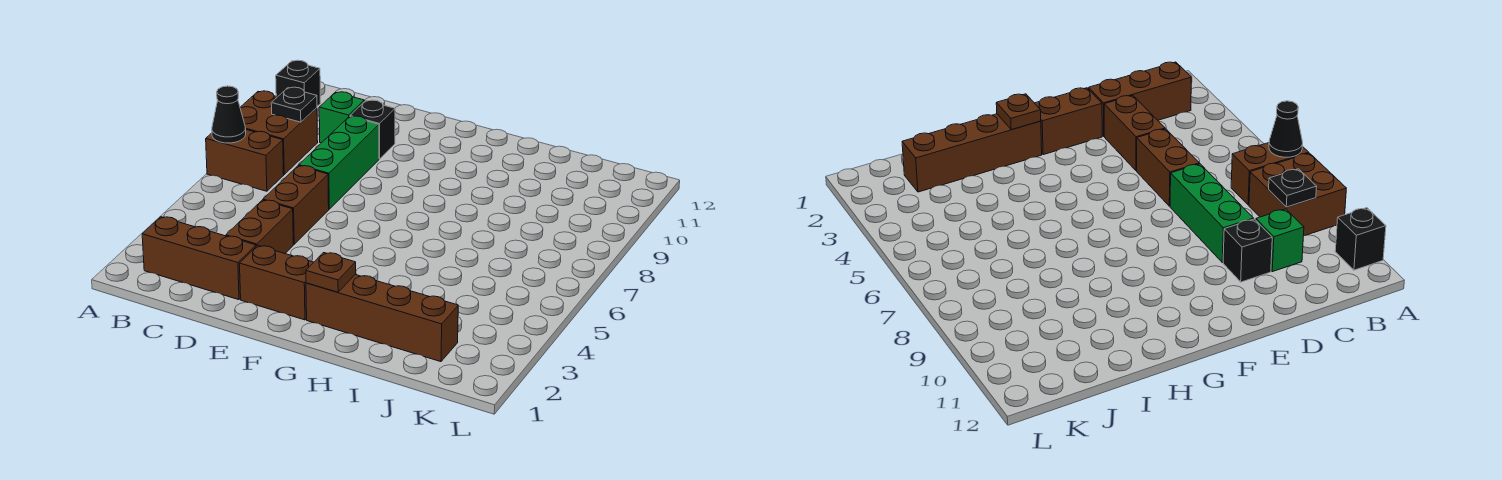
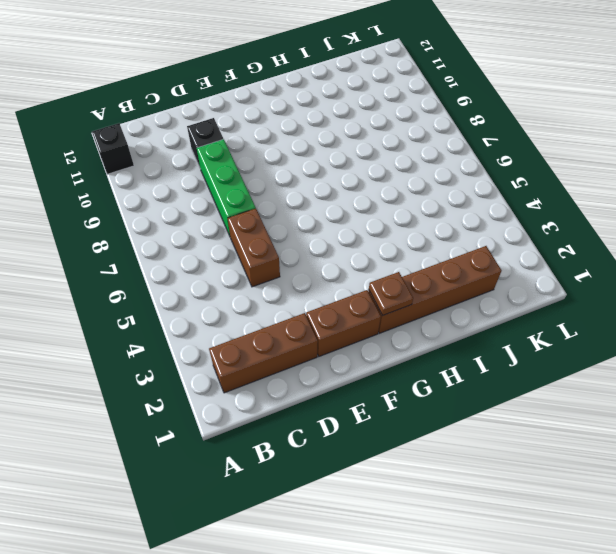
none -> brown 1x2 brick [206,130,284,191]
none -> brown 2x2 brick [240,91,318,174]
none -> green 1x1 brick [319,92,364,143]

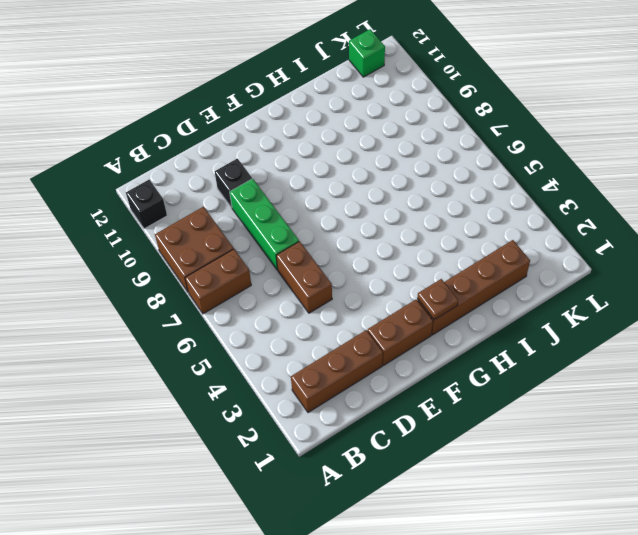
green 1x1 brick [349,29,385,77] -> green 1x1 brick moved to [319,92,364,143]
none -> brown 1x2 brick [226,200,293,253]
none -> black 1x1 cone [212,86,246,143]
none -> black 1x1 plate [271,87,317,122]

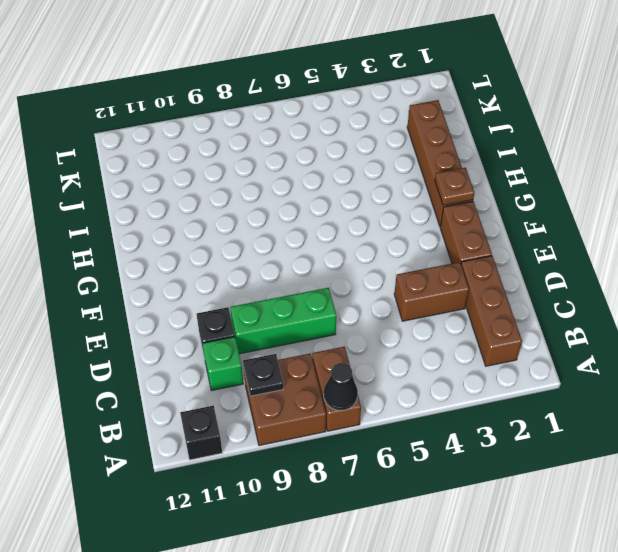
none -> brown 1x2 brick [263,166,329,244]

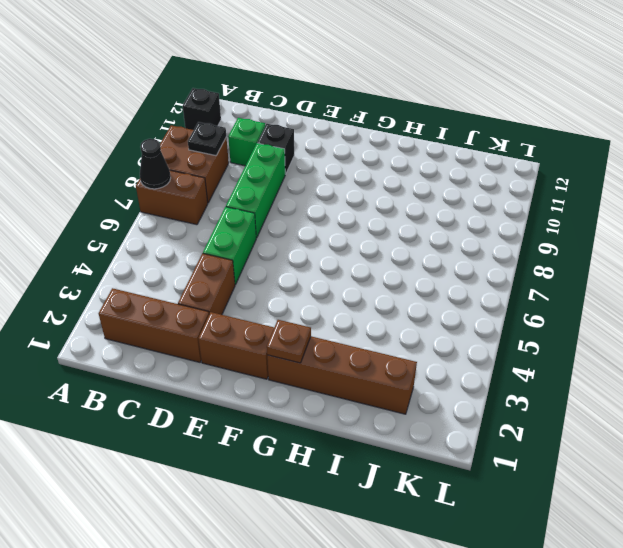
green 1x2 brick [203,207,256,285] -> brown 1x2 brick [263,166,329,244]

